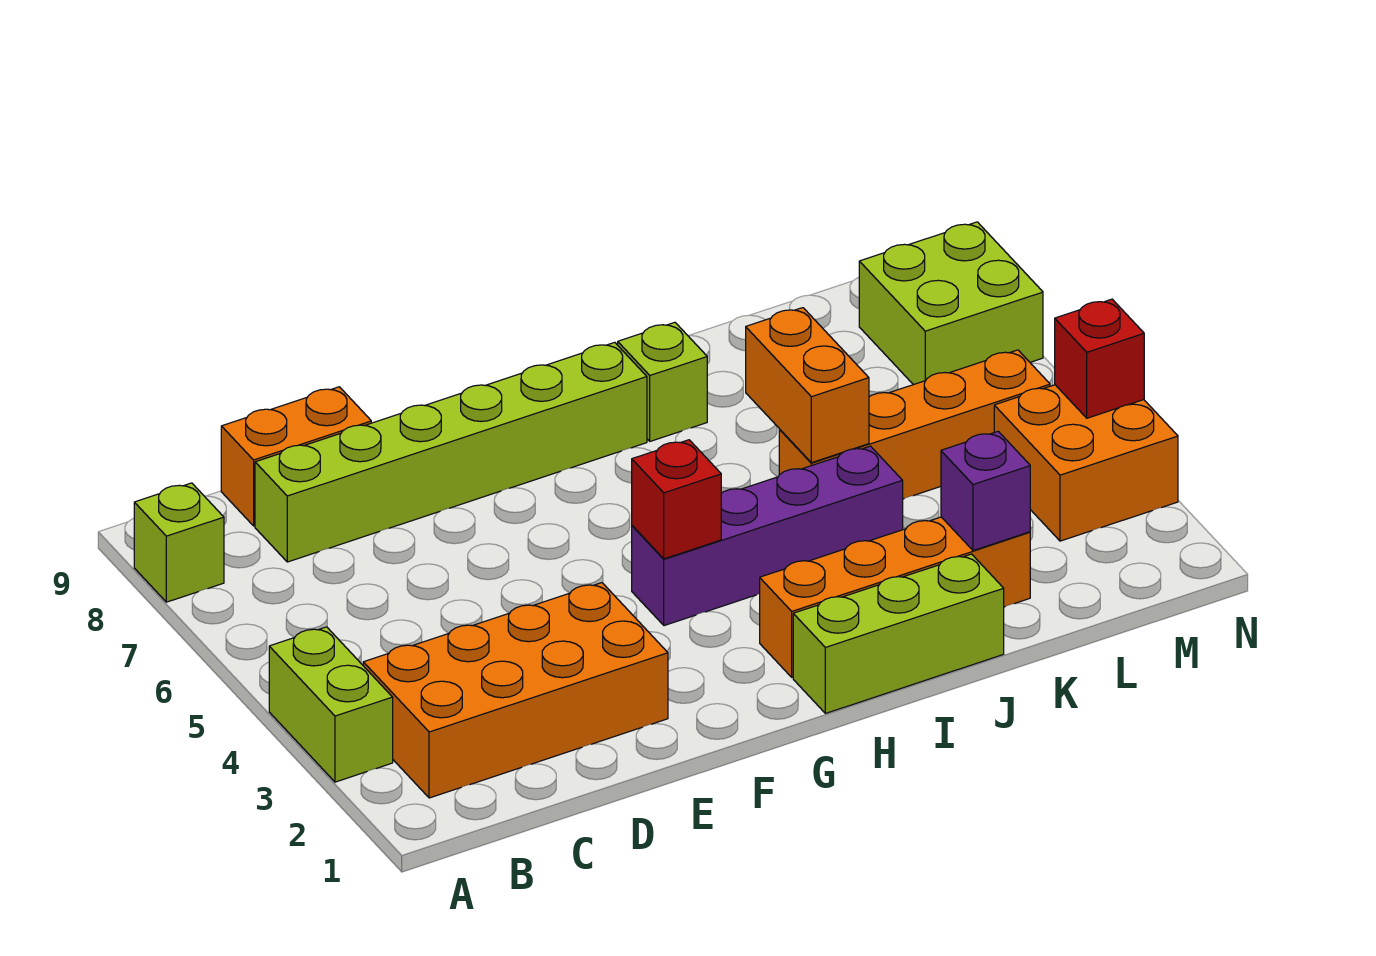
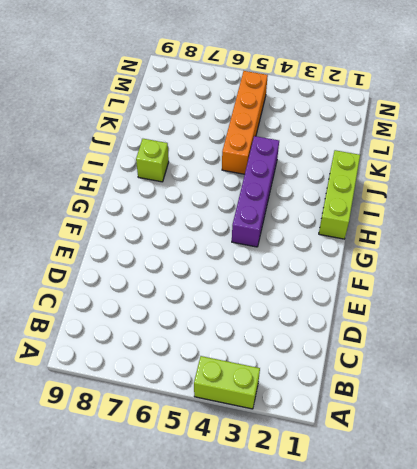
none -> lime 1x1 brick [134,483,224,602]
none -> orange 2x4 brick [363,583,668,798]
none -> lime 1x6 brick [255,342,647,562]

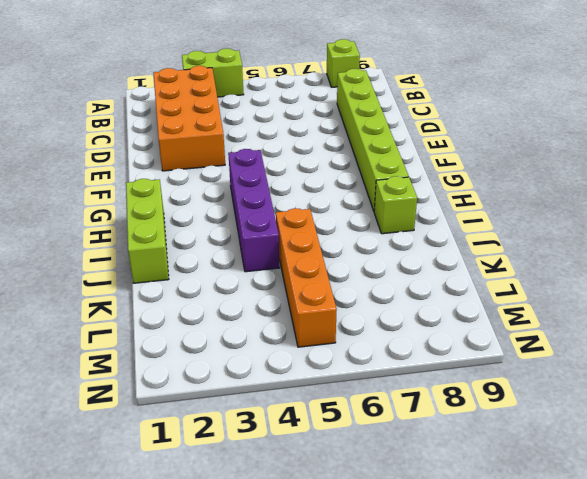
none -> orange 1x2 brick [221,387,371,526]
none -> orange 1x4 brick [760,517,1030,677]
none -> orange 2x2 brick [994,385,1178,541]

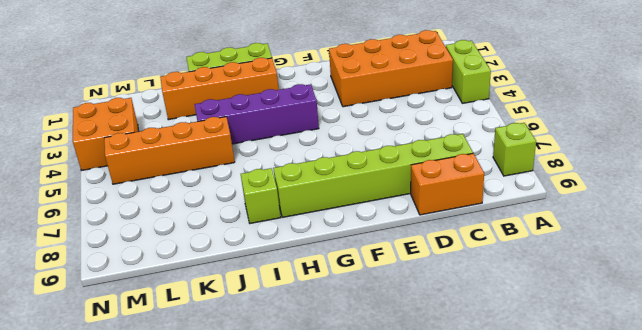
none -> lime 2x2 brick [859,222,1043,385]
none -> red 1x1 brick [632,440,721,559]
none -> orange 1x2 brick [746,308,869,463]

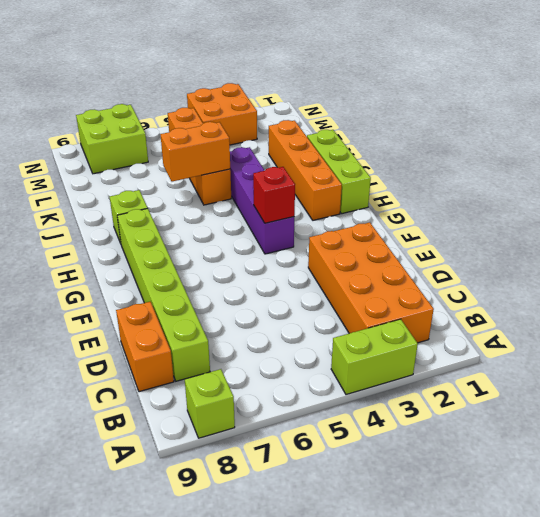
none -> purple 1x1 brick [941,431,1030,551]
none -> red 1x1 brick [1055,299,1144,418]

